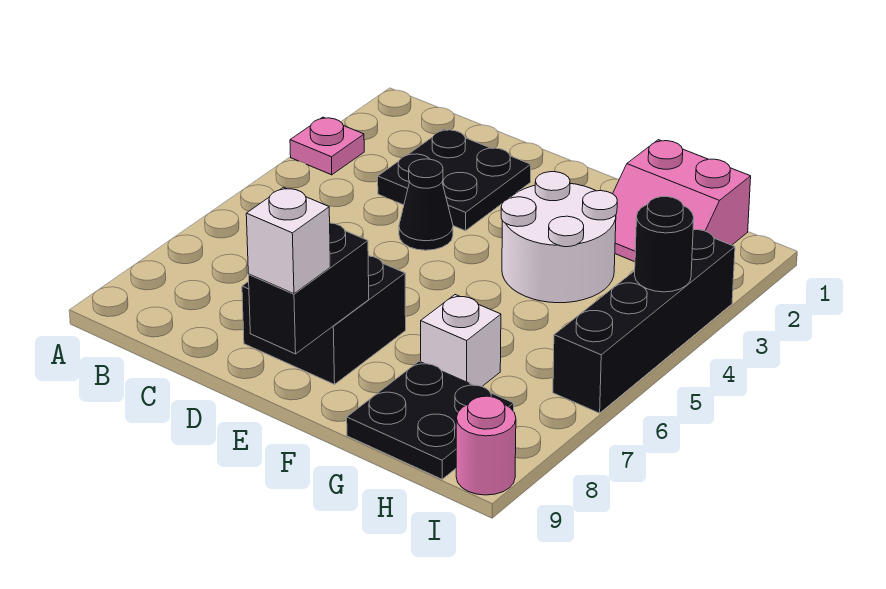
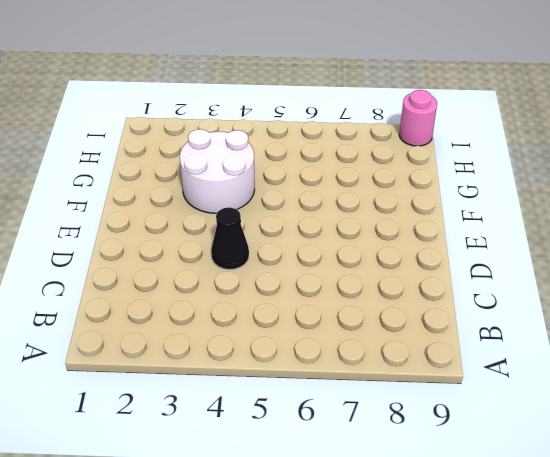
none -> pink 1x1 plate [290,117,364,175]
none -> black 2x2 plate [378,129,531,231]
none -> black 2x2 brick [242,256,406,384]

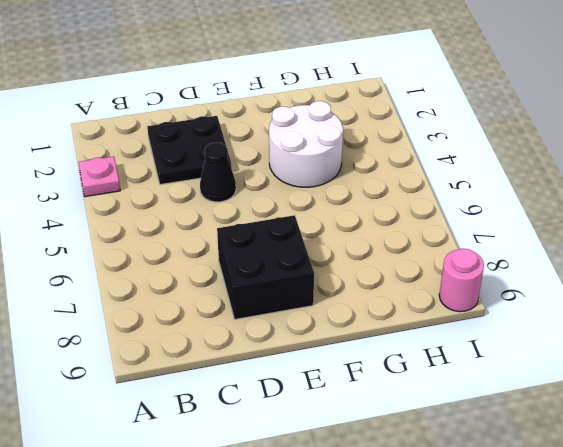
none -> pink 2x2 slope [613,140,751,262]
none -> white 1x1 brick [421,295,501,386]
none -> black 2x2 plate [347,361,514,479]

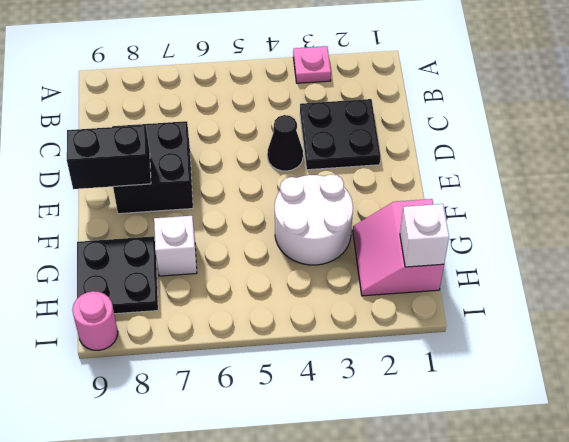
white 1x1 brick [400,204,449,267] -> white 1x1 brick moved to [246,187,330,294]
none -> black 1x4 brick [553,230,735,413]
none -> black 1x1 round brick [635,197,694,292]

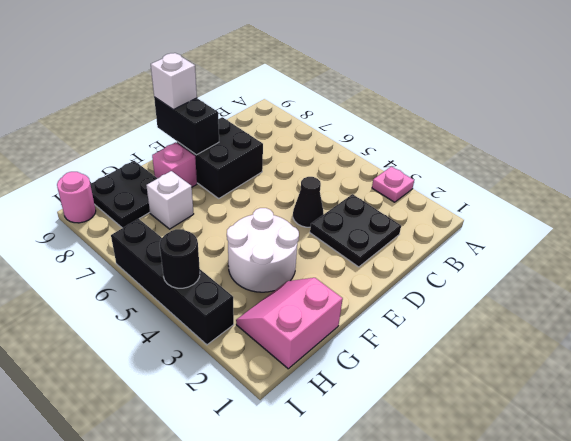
pink 1x1 brick [152,142,197,187] -> none

